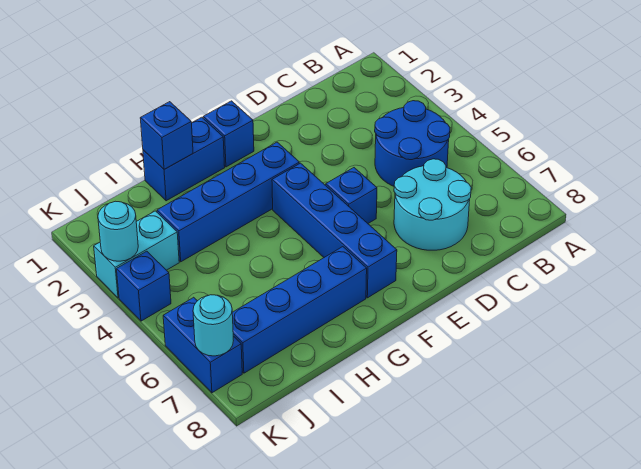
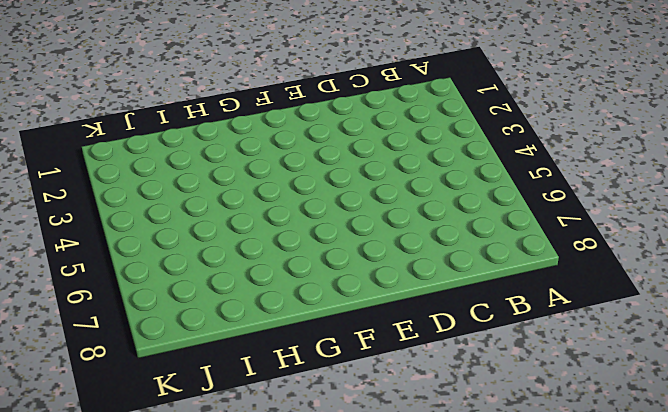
none -> blue 2x2 round brick [375,101,450,186]
none -> cyan 2x2 round brick [394,159,471,250]
none -> blue 1x1 brick [326,168,377,223]

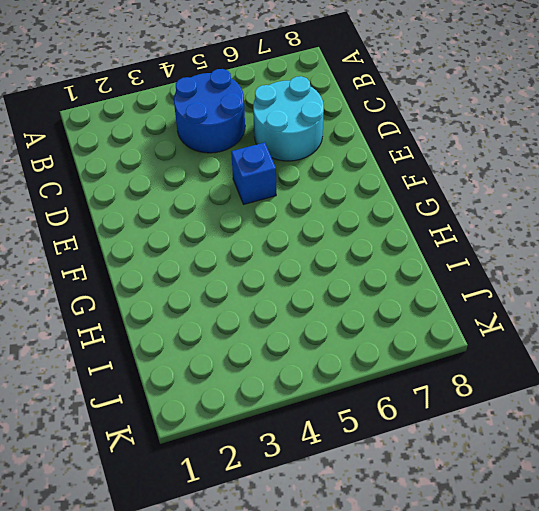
none -> blue 1x1 brick [203,101,254,167]
none -> blue 1x4 brick [157,142,299,262]
none -> blue 1x4 brick [272,163,397,298]

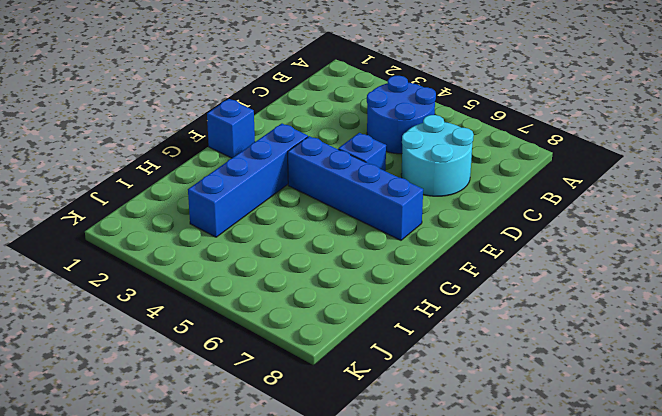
none -> blue 1x2 brick [143,117,225,201]
none -> blue 1x4 brick [232,247,367,373]
none -> cyan 1x2 brick [94,211,179,298]

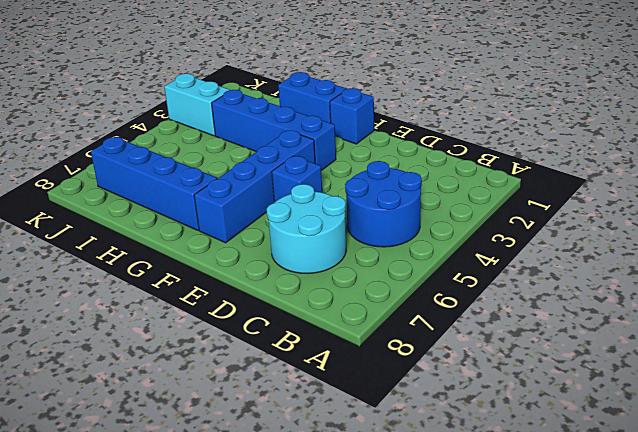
none -> blue 1x1 brick [117,251,171,321]
none -> blue 1x2 brick [163,297,242,393]
none -> blue 1x1 brick [140,102,193,169]

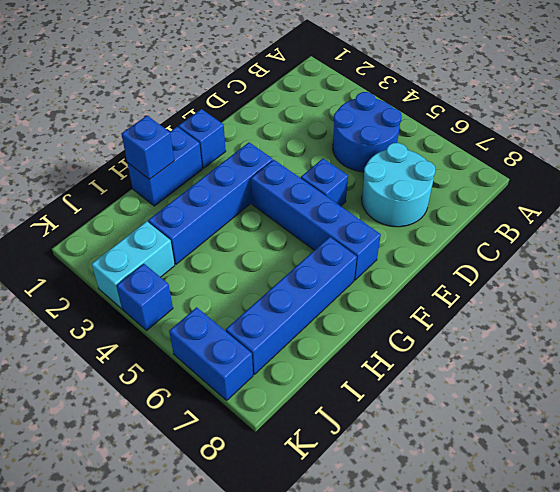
none -> cyan 1x1 round brick [98,201,138,261]
none -> cyan 1x1 round brick [193,295,233,356]

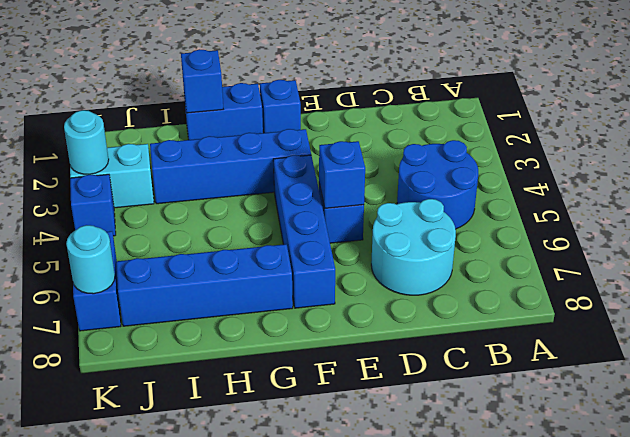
blue 1x1 brick [319,141,365,208] -> none

